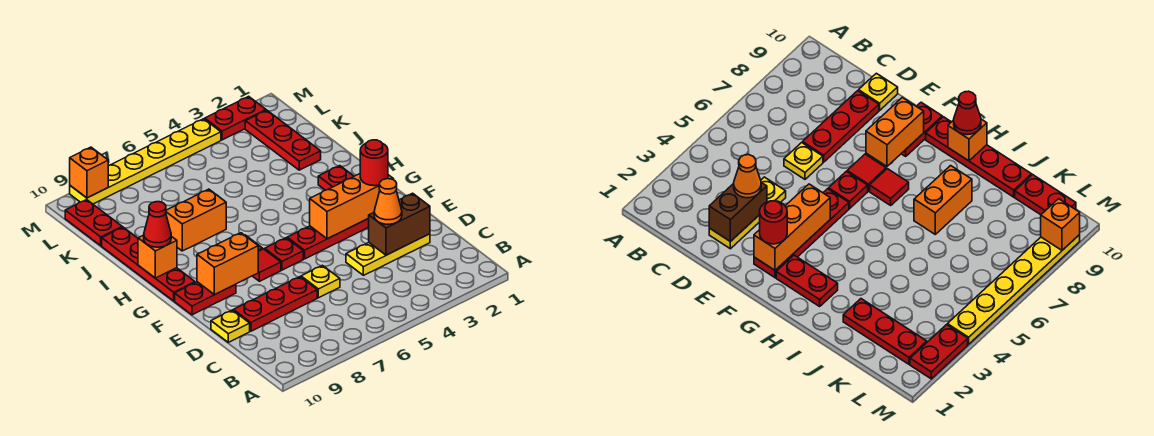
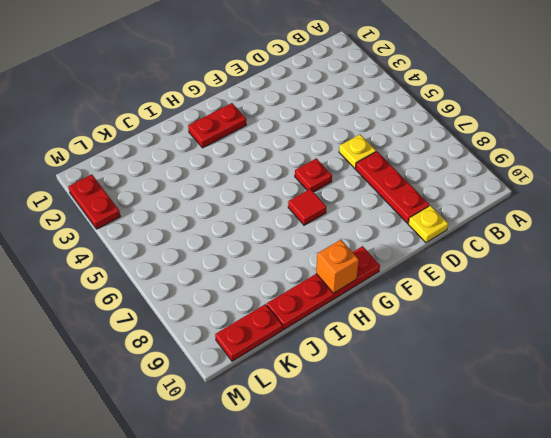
none -> yellow 1x3 plate [346,234,430,275]
none -> red 1x4 plate [287,219,369,259]
none -> red 1x1 tile [253,249,281,281]

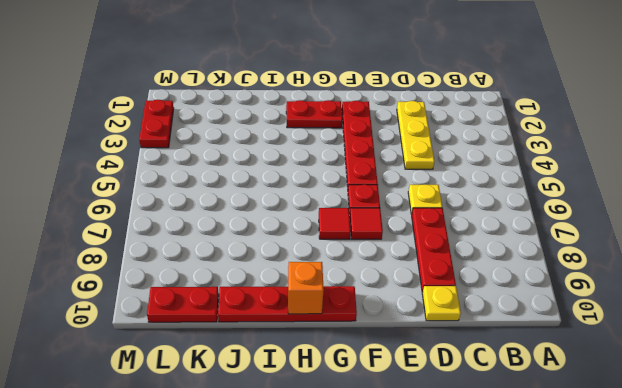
none -> red 1x2 plate [175,282,236,315]
none -> orange 1x2 brick [166,189,226,251]
none -> red 1x3 plate [245,110,321,170]

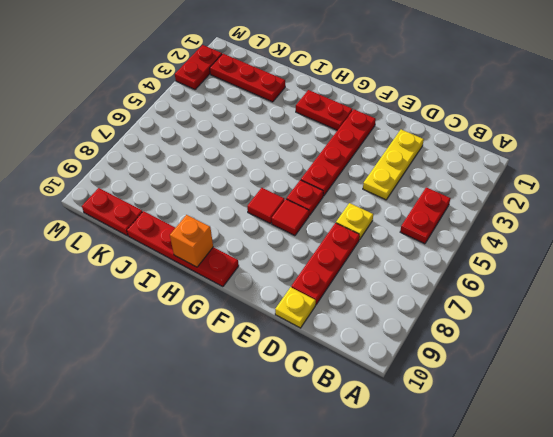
red 1x2 plate [400,187,451,244] -> red 1x2 plate moved to [175,282,236,315]
none -> orange 1x2 brick [166,189,226,251]
none -> yellow 1x6 plate [70,119,221,204]
none -> brown 1x2 brick [368,193,430,255]

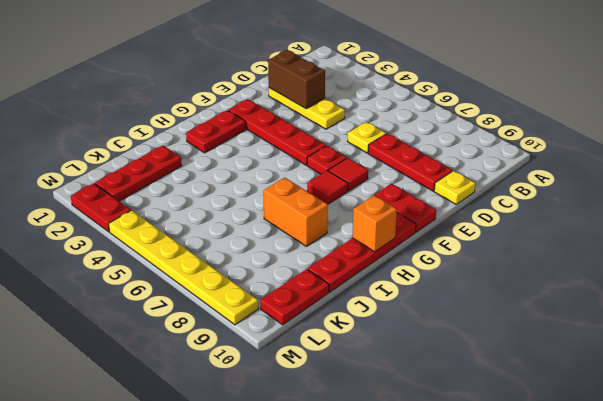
none -> orange 1x3 brick [310,174,394,239]
none -> orange 1x2 brick [197,233,258,295]
none -> orange 1x1 brick [70,147,108,198]

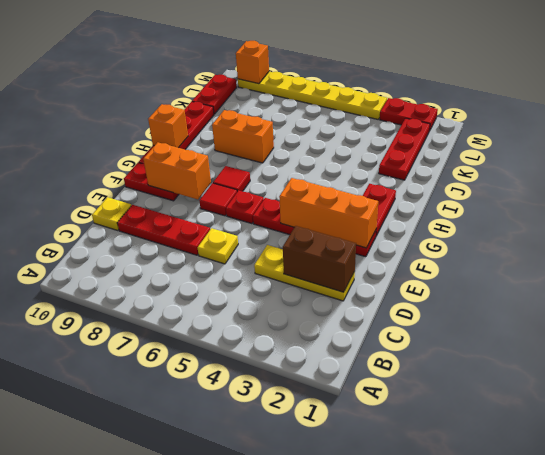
none -> orange 1x1 cone [374,179,402,224]
none -> red 1x1 round brick [360,140,388,186]
none -> red 1x1 cone [144,202,171,247]

